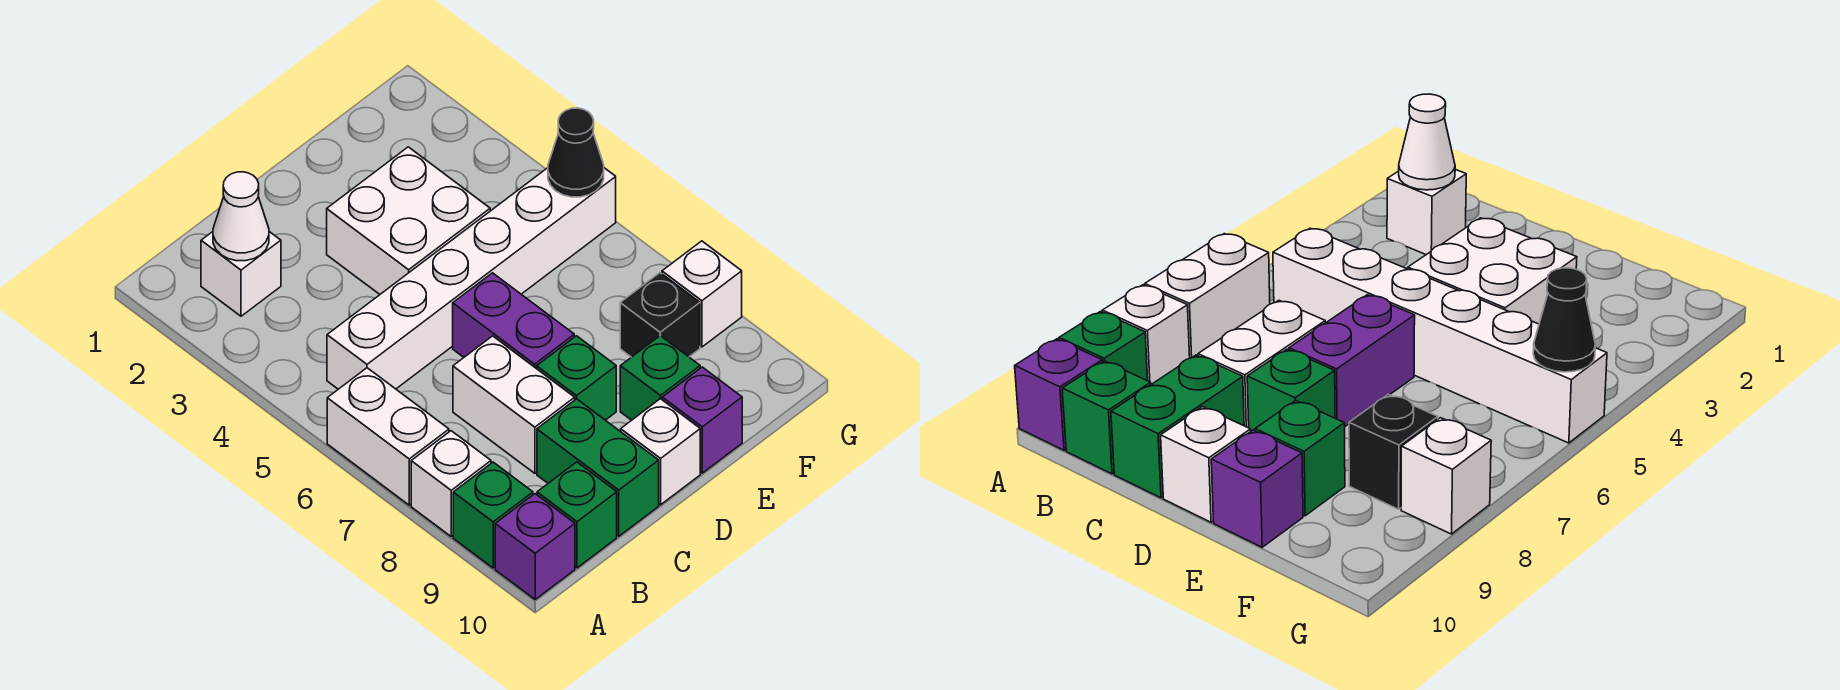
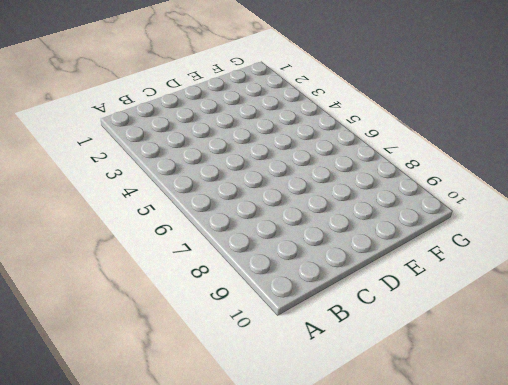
none -> white 1x2 brick [327,368,449,505]
none -> white 1x1 brick [411,431,491,536]
none -> green 1x1 brick [453,462,533,568]

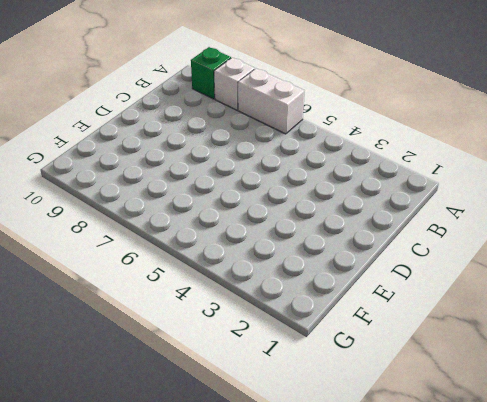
none -> purple 1x1 brick [495,494,575,599]
none -> white 1x1 brick [201,232,281,316]
none -> white 1x6 brick [327,168,616,389]

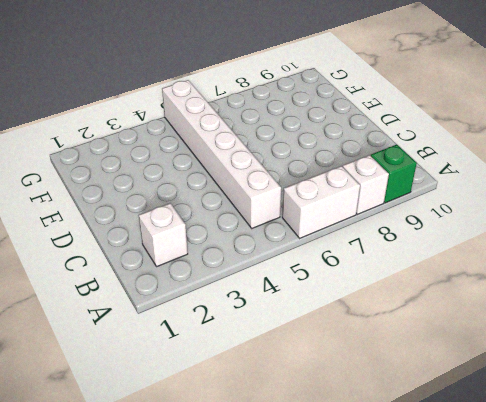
none -> purple 1x1 brick [495,494,575,599]
none -> green 1x1 brick [537,462,617,568]
none -> white 1x2 brick [453,336,575,473]

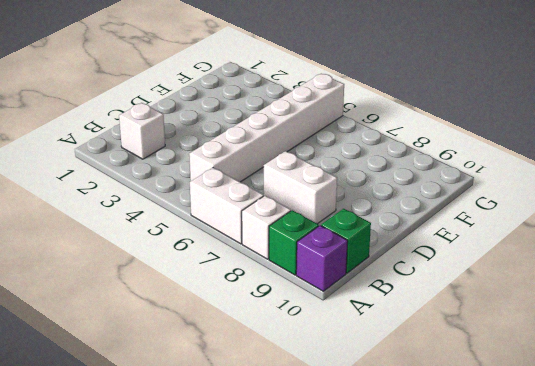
none -> green 1x2 brick [537,399,659,536]
none -> white 2x2 brick [327,147,490,294]
none -> purple 1x2 brick [453,273,574,369]

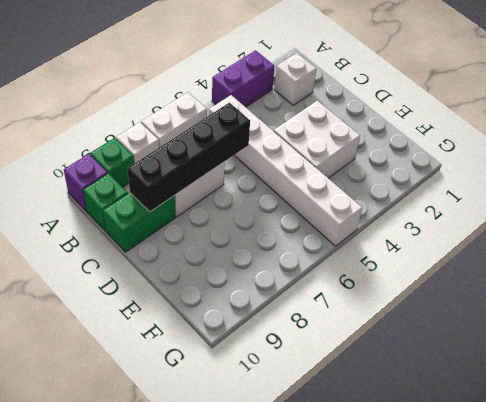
purple 1x2 brick [212,50,275,107] -> purple 1x2 brick moved to [453,273,574,369]
black 1x4 brick [127,103,250,212] -> none
none -> green 1x1 brick [537,336,616,420]
none -> white 1x1 brick [621,399,700,505]
none -> green 1x1 brick [620,336,700,420]

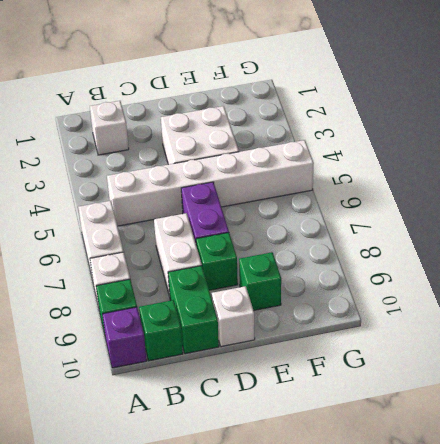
none -> purple 1x1 brick [662,367,742,473]
none -> black 1x1 brick [620,273,700,357]
none -> white 1x1 brick [662,241,742,347]

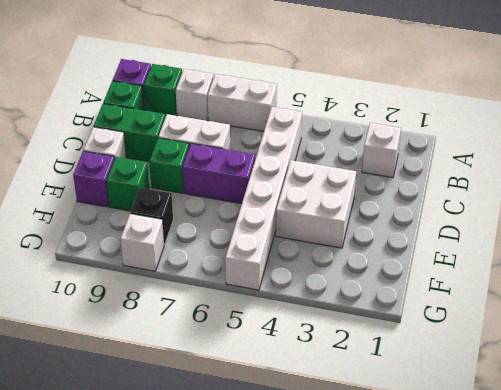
none -> white 1x1 cone [213,172,269,261]
none -> black 1x1 cone [548,108,604,197]

